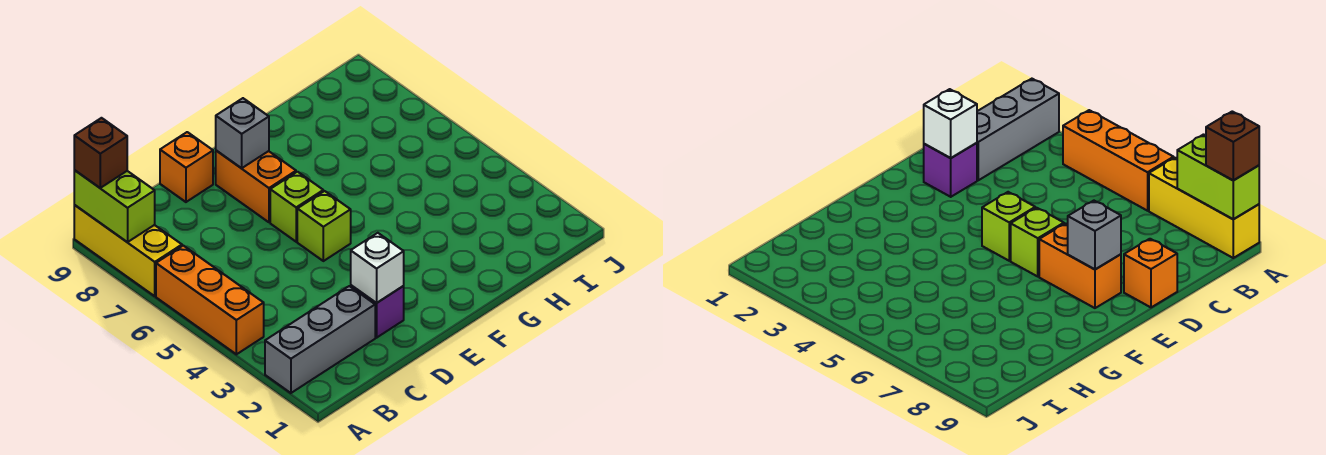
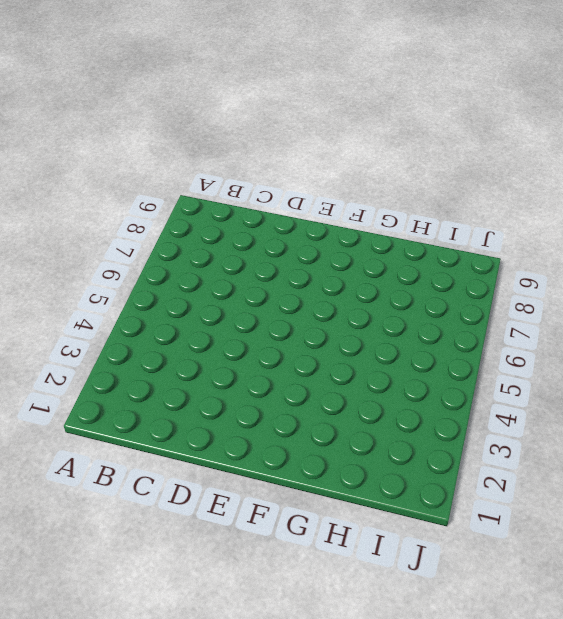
none -> grey 1x3 brick [265,286,375,393]
none -> orange 1x3 brick [156,246,264,354]
none -> yellow 1x3 brick [74,205,182,296]

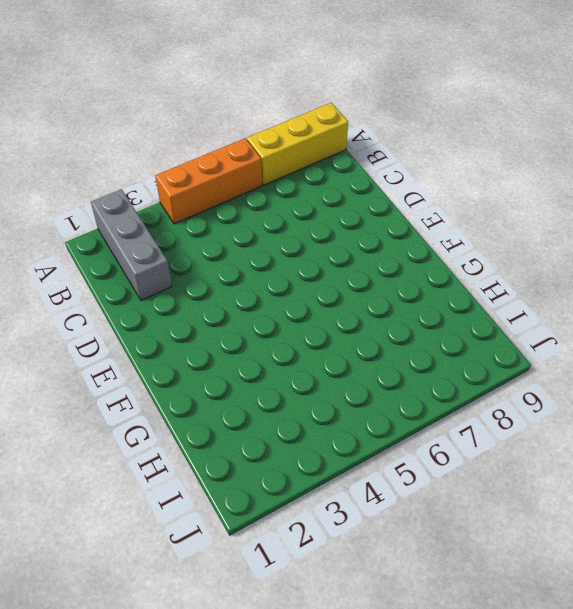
none -> purple 1x1 brick [351,285,404,338]
none -> orange 1x1 brick [160,132,213,202]
none -> lime 1x1 brick [297,191,351,261]

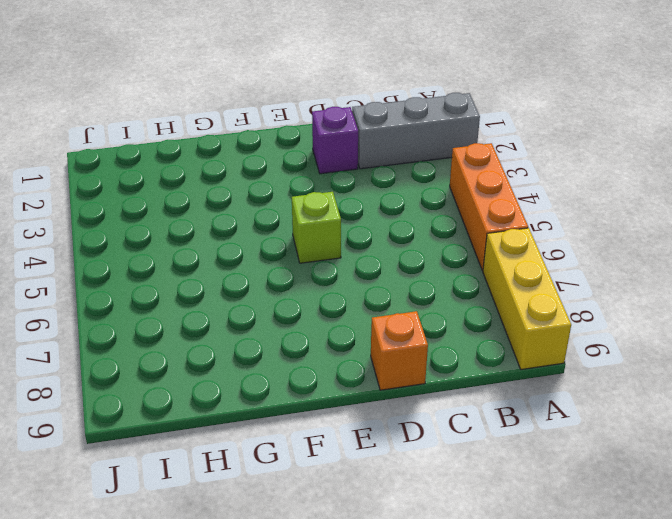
none -> lime 1x1 brick [270,172,323,242]
none -> orange 1x2 brick [216,150,296,222]
none -> lime 1x2 brick [74,170,155,242]

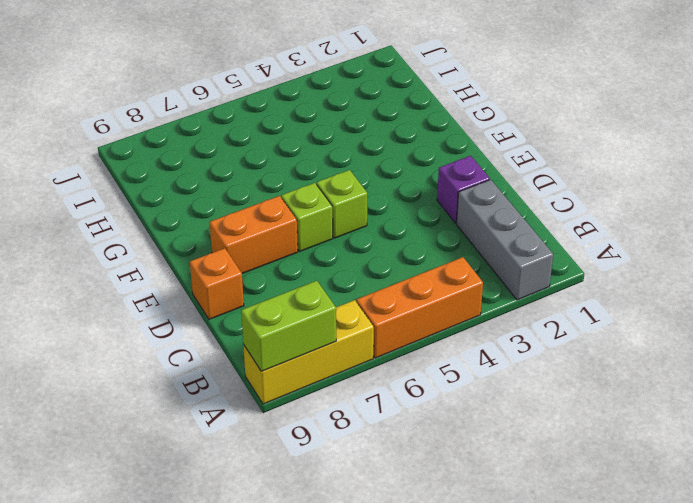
none -> white 1x1 brick [351,233,404,303]
none -> grey 1x1 brick [216,98,269,168]
none -> brown 1x1 brick [74,118,127,188]

